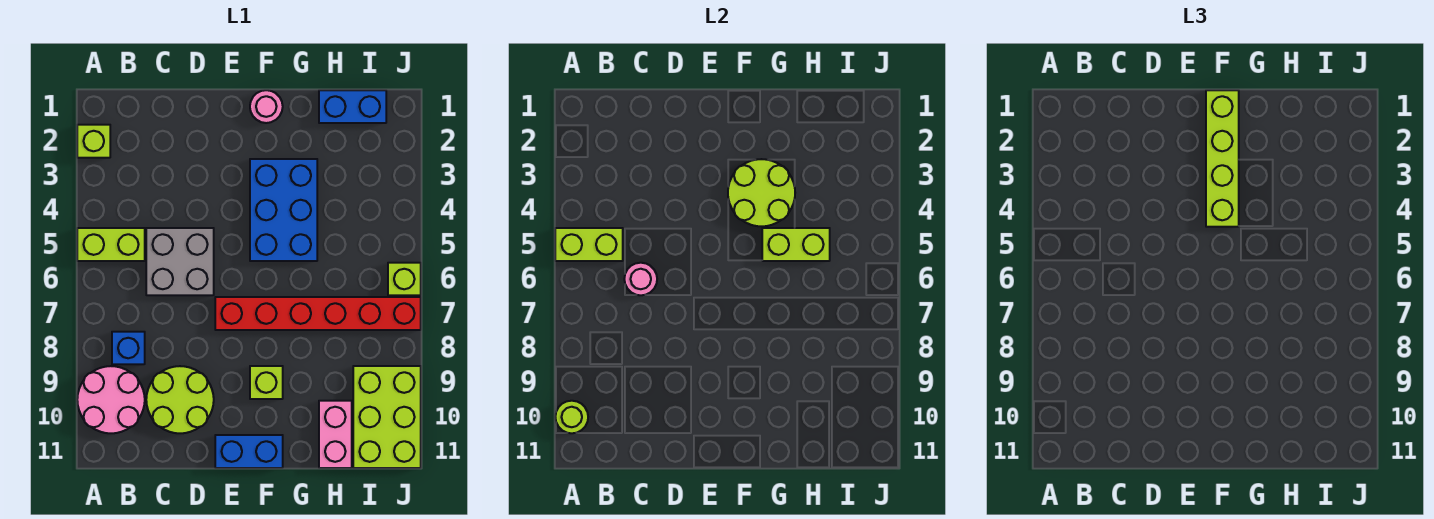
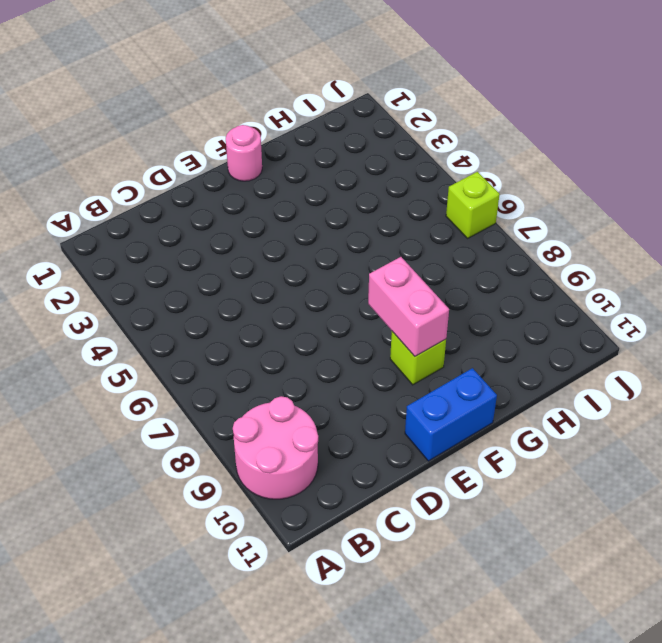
pink 1x2 brick [368,257,449,356] -> pink 1x2 brick moved to [319,401,352,468]
none -> lime 1x1 brick [77,125,110,158]
none -> lime 1x2 brick [77,228,145,261]
none -> blue 1x1 brick [112,332,145,364]

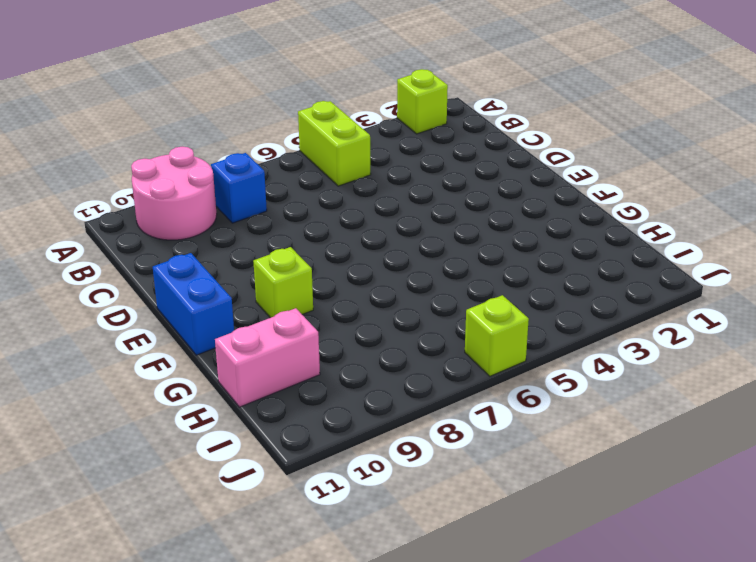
none -> grey 2x2 brick [146,228,214,295]
none -> lime 2x2 round brick [146,366,214,433]
none -> red 1x6 brick [215,297,421,330]

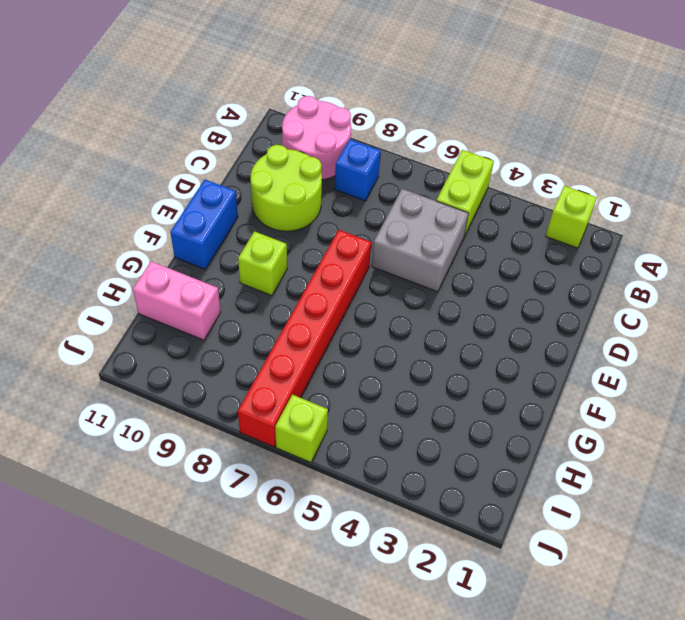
none -> pink 1x1 round brick [250,90,283,123]
none -> blue 2x3 brick [250,159,317,261]
none -> blue 1x2 brick [319,90,386,123]

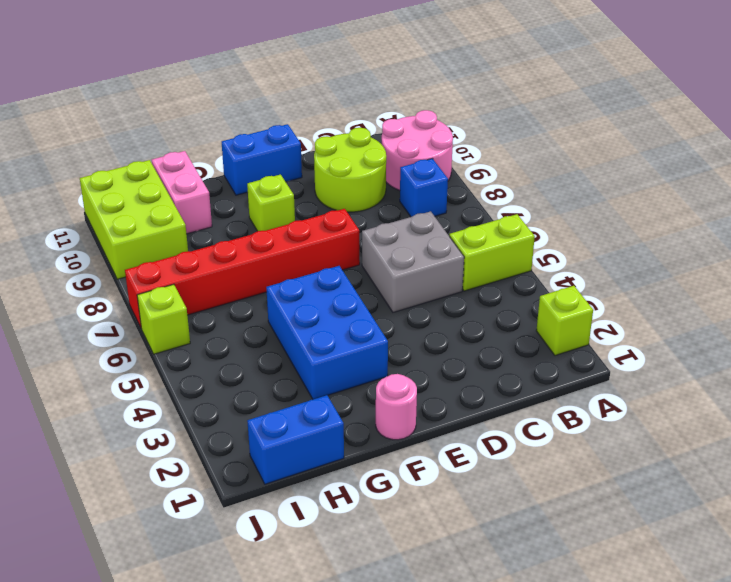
none -> lime 1x2 brick [555,228,623,261]
none -> lime 1x1 round brick [555,401,588,433]
none -> pink 1x1 round brick [624,263,657,295]

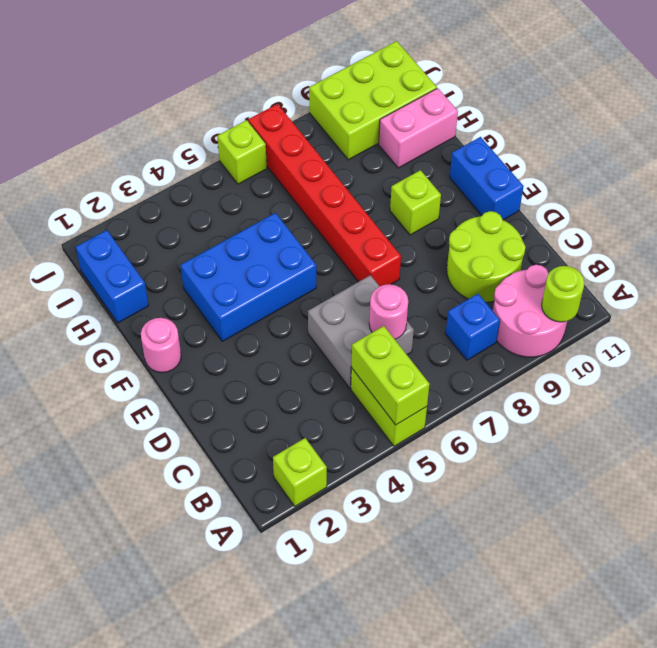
none -> lime 2x2 round brick [728,159,795,226]
none -> lime 1x2 brick [762,228,830,261]
none -> lime 1x4 brick [1206,90,1239,227]

